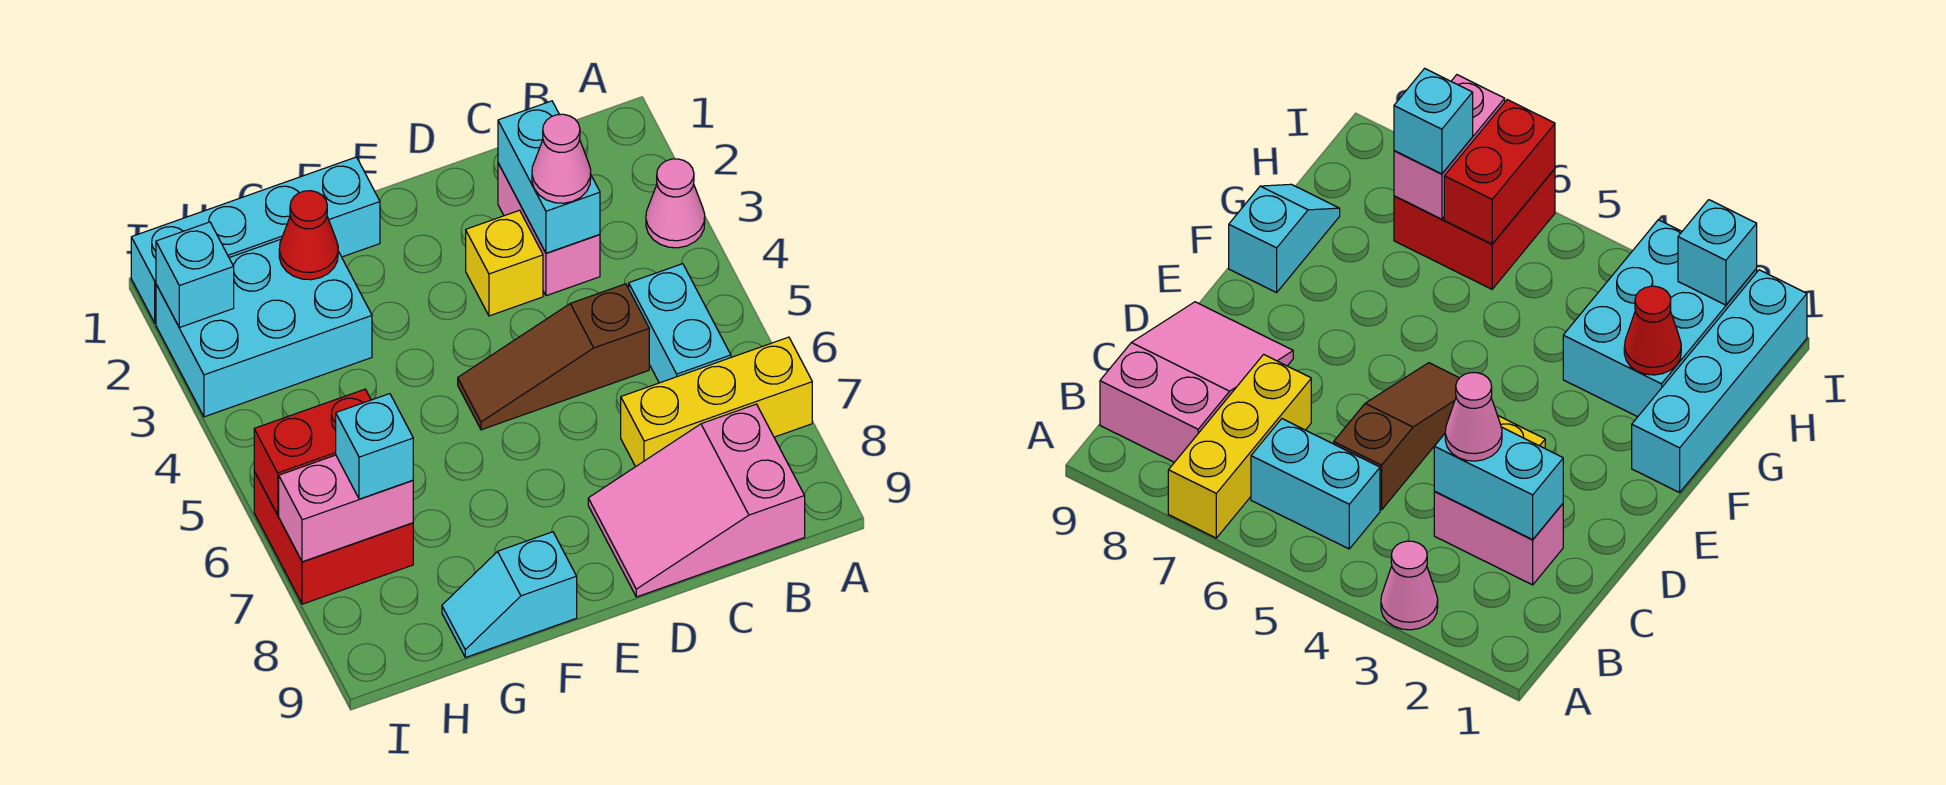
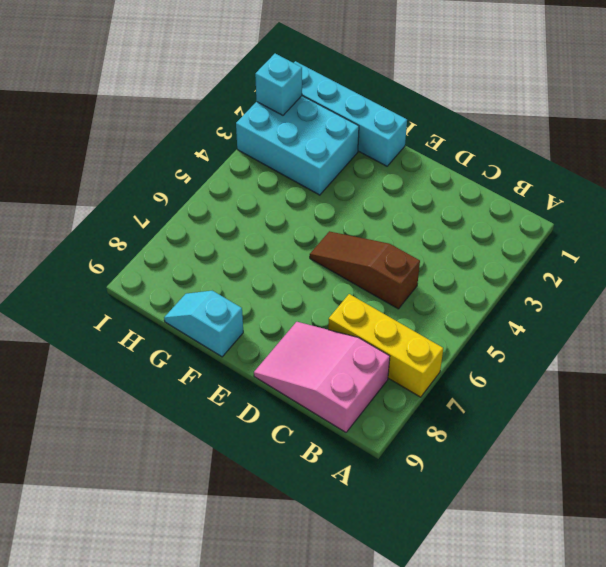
none -> pink 1x1 cone [646,159,705,248]
none -> cyan 1x2 brick [629,264,731,383]
none -> pink 1x2 brick [498,163,600,296]

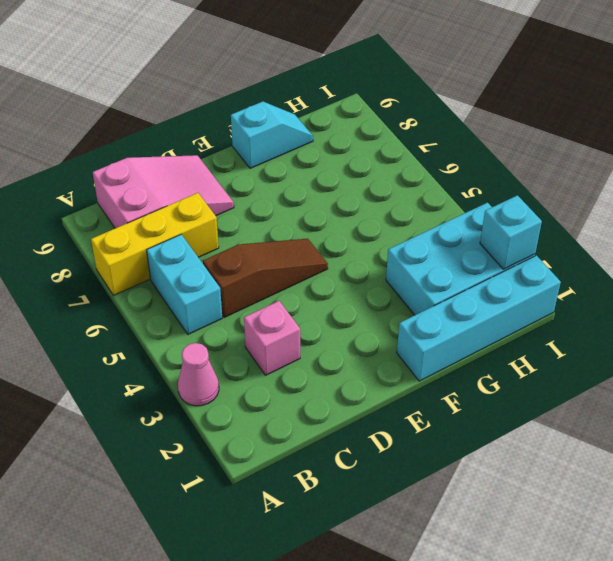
pink 1x1 brick [244,301,300,375] -> pink 1x2 brick [498,163,600,296]
none -> yellow 1x1 brick [466,210,543,316]
none -> red 2x2 brick [254,471,413,604]
none -> cyan 1x2 brick [498,101,600,253]

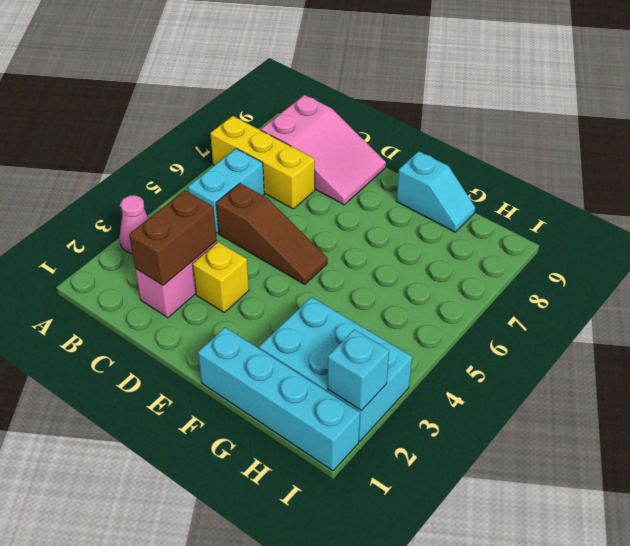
brown 1x2 brick [129,190,217,285] -> cyan 1x2 brick [498,101,600,253]
none -> red 2x2 brick [254,471,413,604]
none -> red 1x1 cone [279,191,338,280]
none -> red 1x2 brick [254,389,371,515]

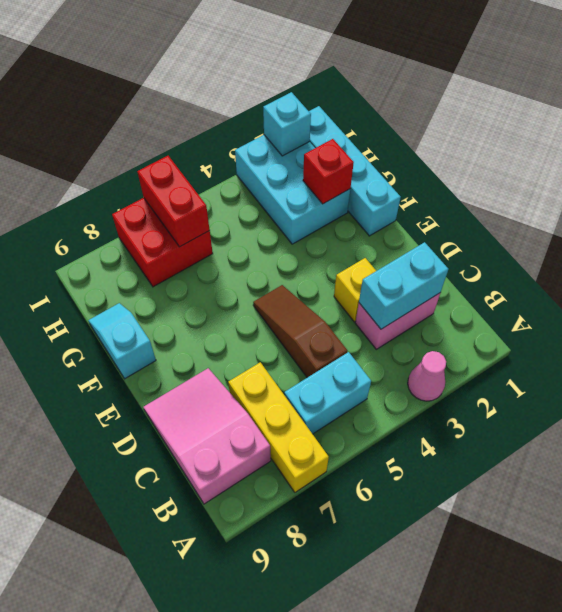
red 1x1 brick [303,139,354,204] -> red 1x1 cone [279,191,338,280]
none -> pink 1x2 brick [279,455,413,562]
none -> pink 1x1 cone [532,114,591,203]
none -> cyan 1x1 brick [336,394,413,499]

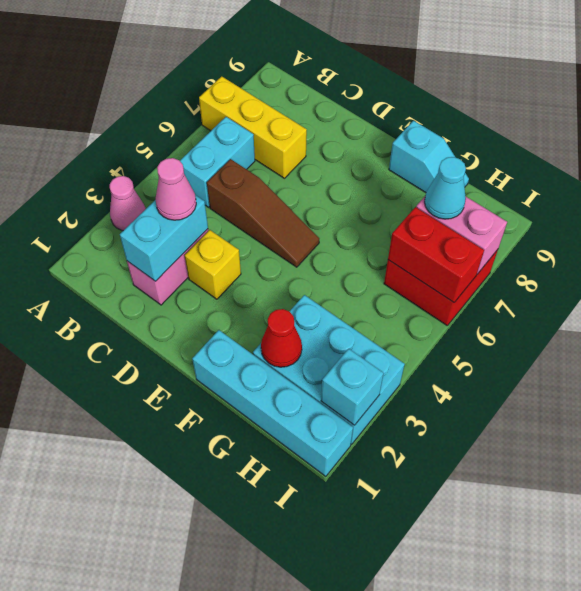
cyan 1x1 cone [425,157,466,219] -> cyan 1x1 brick [336,394,413,499]
none -> pink 2x3 slope [588,404,805,597]

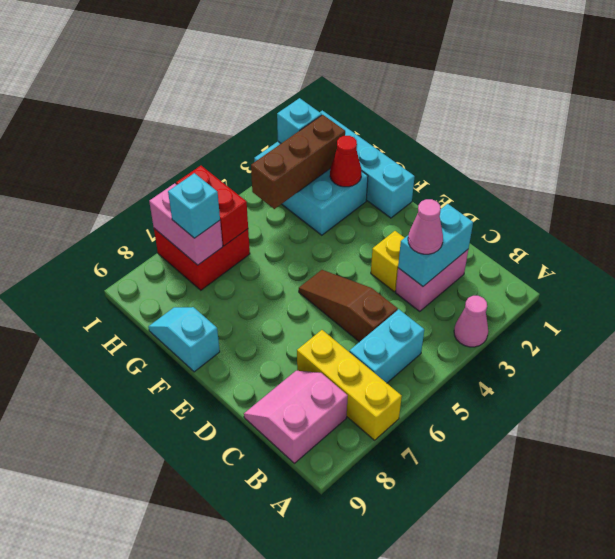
pink 2x2 slope [244,371,348,463] -> pink 2x3 slope [588,404,805,597]
brown 1x3 brick [251,115,345,209] -> none

